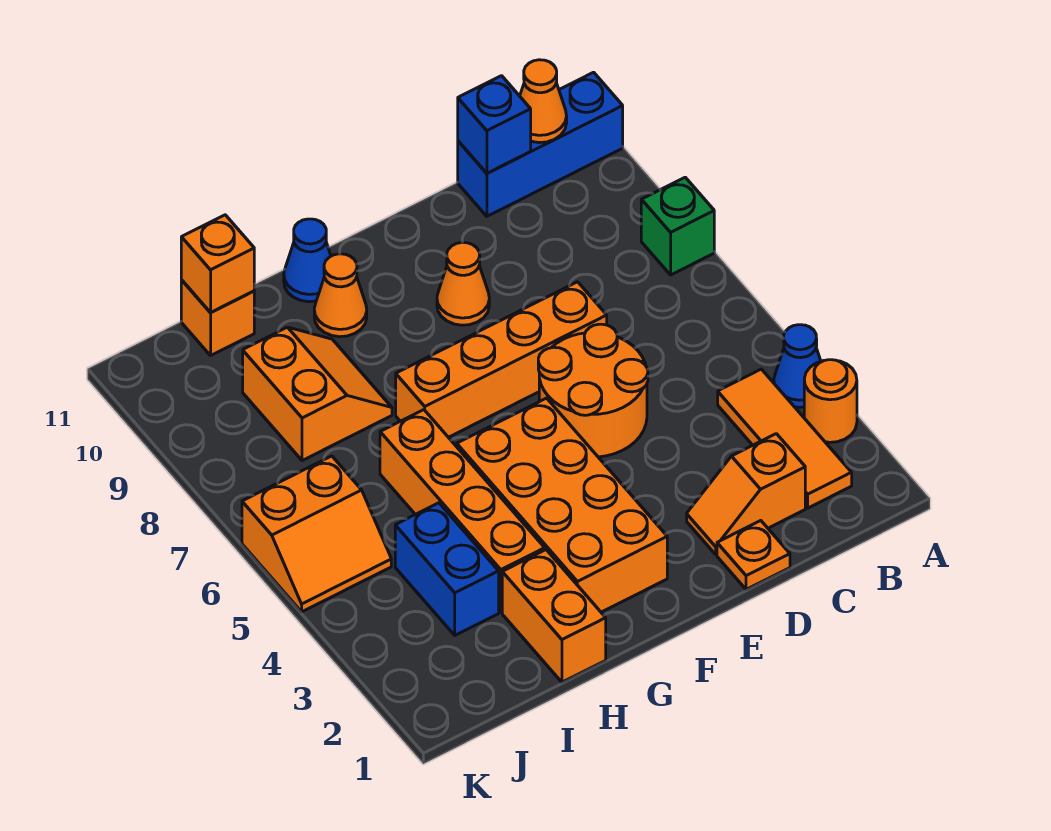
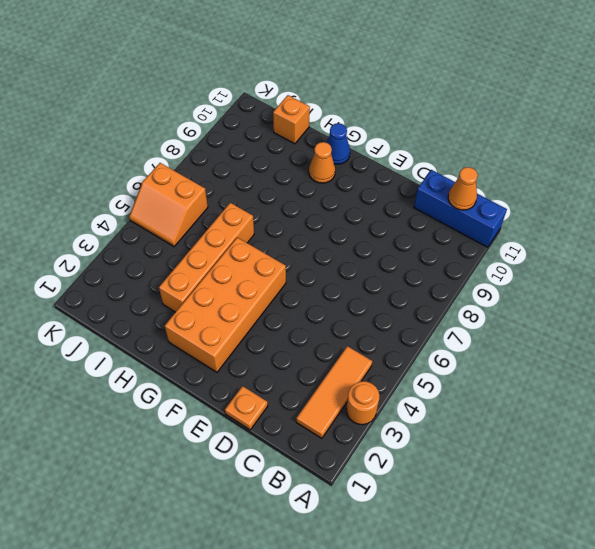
none -> blue 1x1 cone [774,325,821,407]
none -> green 1x1 brick [641,177,714,275]
none -> orange 1x2 slope [687,434,805,554]

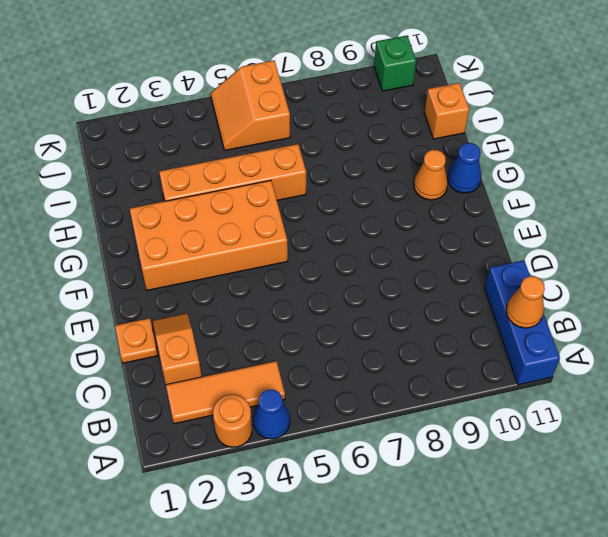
green 1x1 brick [374,36,416,91] -> green 1x1 brick moved to [641,177,714,275]
none -> orange 2x2 round brick [538,324,648,457]
none -> orange 1x4 brick [396,282,607,437]
none -> orange 1x1 cone [437,242,489,325]

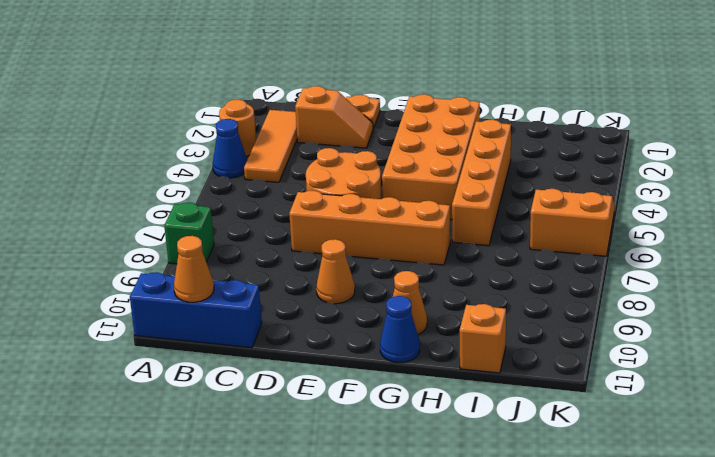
none -> orange 1x2 brick [502,550,606,682]
none -> orange 2x2 slope [243,327,392,461]
none -> blue 1x2 brick [395,503,499,635]

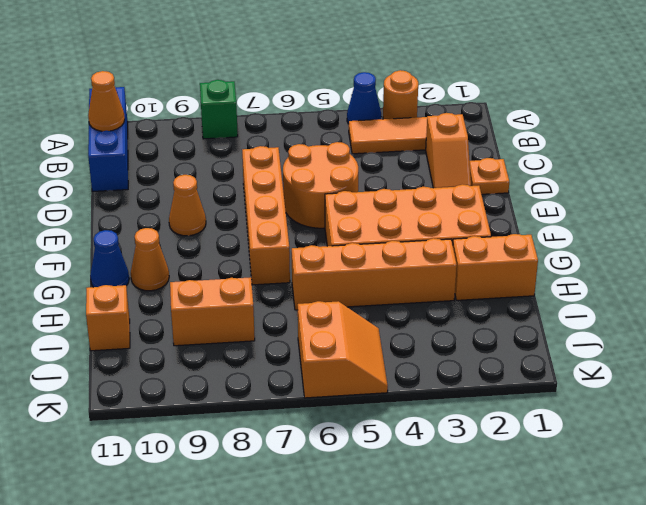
none -> blue 1x2 brick [395,503,499,635]
none -> blue 1x1 brick [458,76,531,173]
none -> orange 1x1 brick [181,215,254,313]

